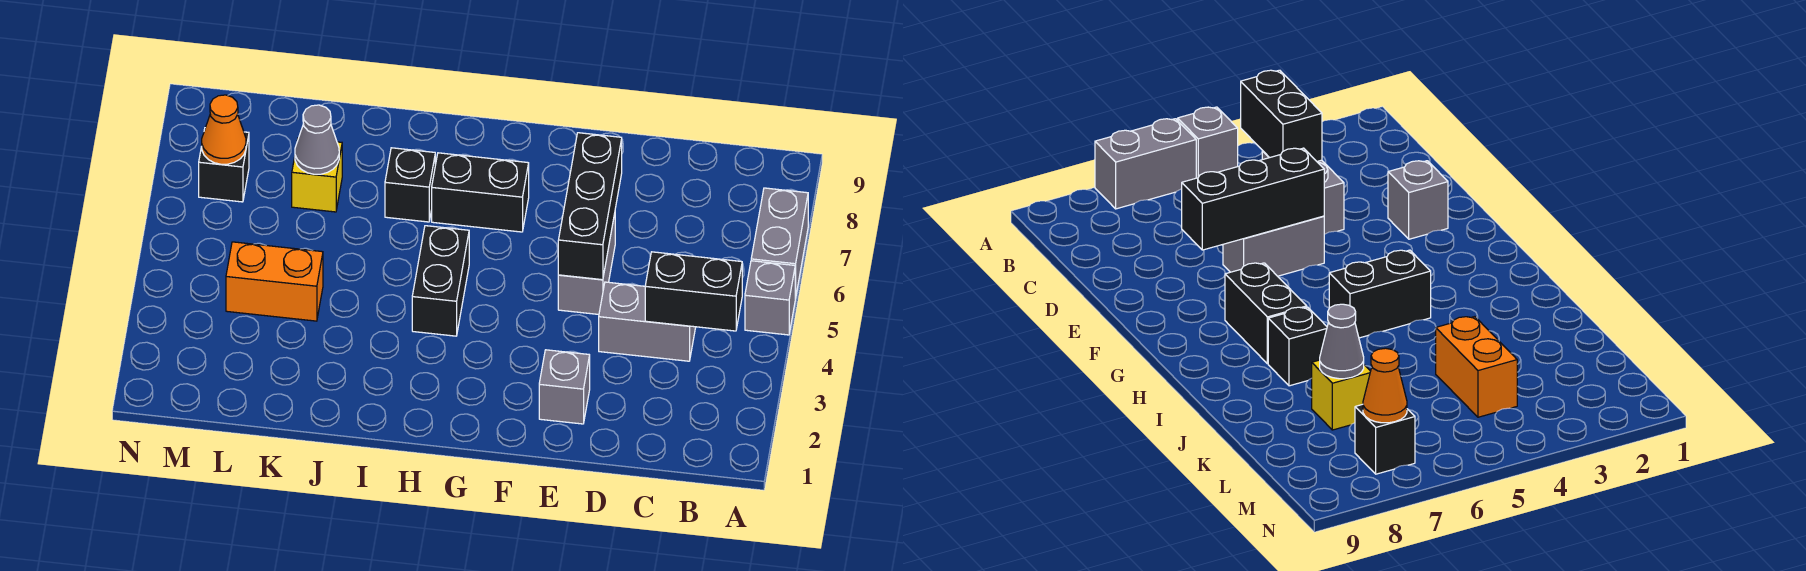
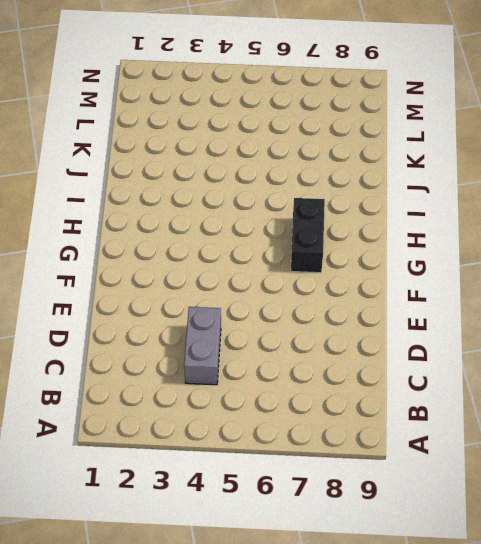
none -> grey 1x1 brick [745,261,795,335]
none -> grey 1x2 brick [751,188,808,298]
none -> grey 1x1 brick [539,350,590,424]

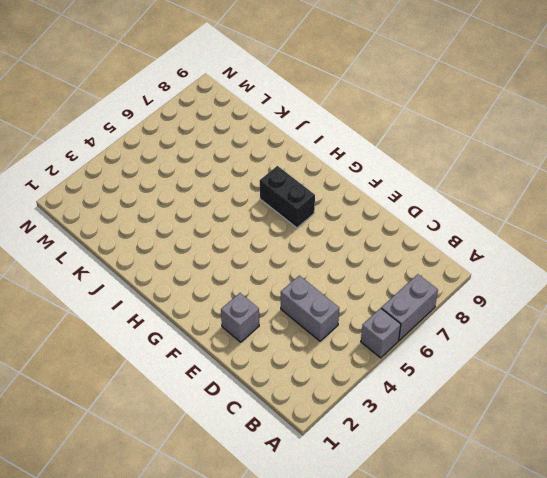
none -> grey 1x2 brick [558,214,615,314]
none -> black 1x2 brick [412,226,469,336]
none -> black 1x1 brick [385,148,435,222]

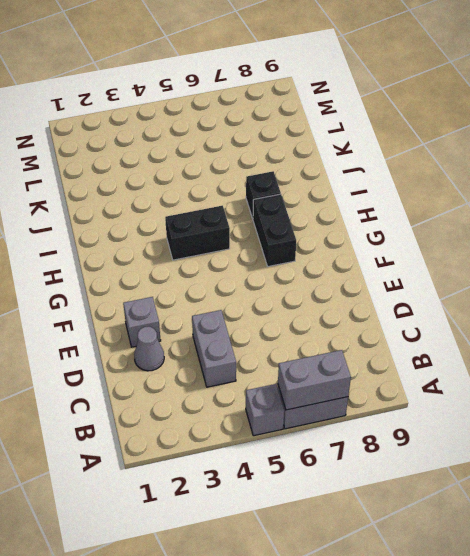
grey 1x2 brick [278,350,351,410] -> grey 1x2 brick moved to [558,214,615,314]
grey 1x1 cone [134,327,164,371] -> grey 1x1 cone moved to [295,105,339,174]
none -> orange 1x2 brick [226,242,323,321]
none -> yellow 1x1 brick [292,142,342,212]
none -> black 1x1 brick [199,129,249,202]

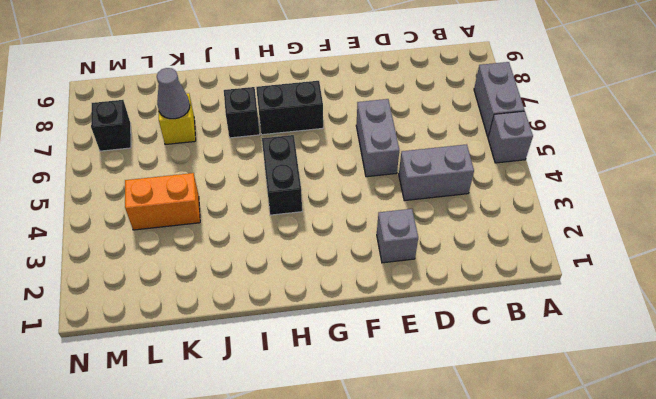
none -> black 1x2 brick [645,252,742,331]
none -> black 1x3 brick [558,133,622,280]
none -> orange 1x1 cone [202,95,246,164]

